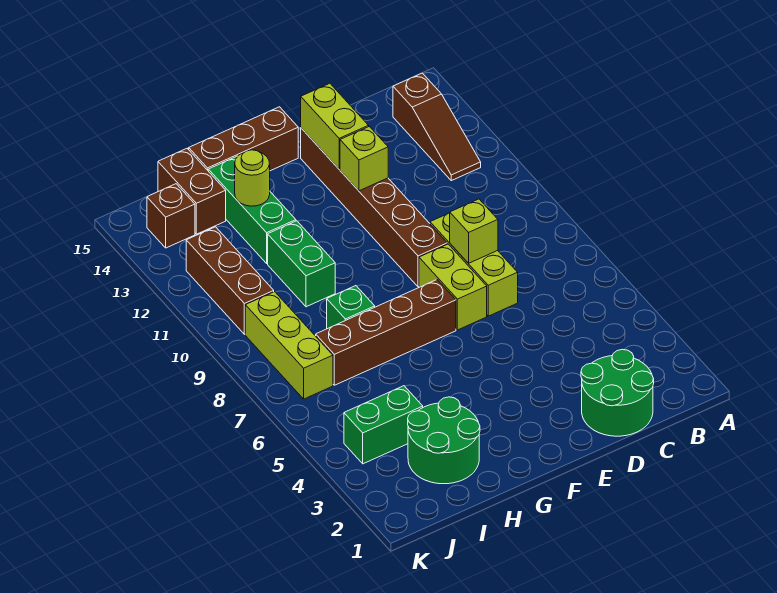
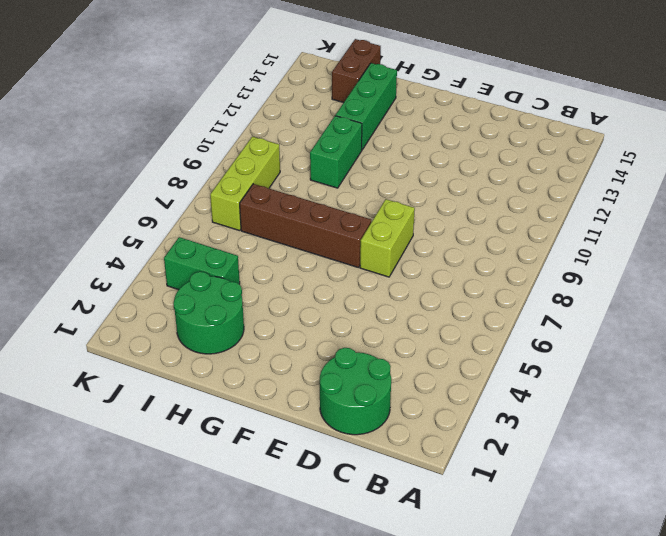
none -> brown 1x3 slope [393,73,481,181]
none -> lime 1x3 brick [430,213,518,316]
none -> brown 1x6 brick [301,128,447,287]

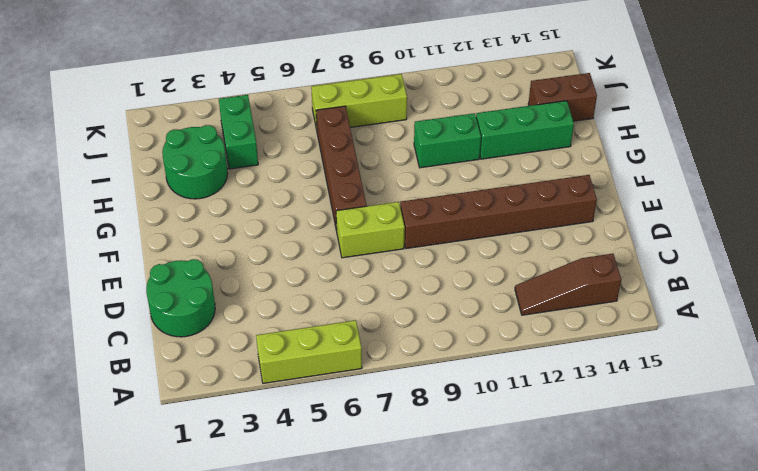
lime 1x3 brick [256,320,362,383] -> lime 1x3 brick moved to [430,213,518,316]
none -> brown 1x3 brick [189,107,298,171]
none -> green 1x1 brick [327,286,375,329]
none -> brown 1x3 brick [186,227,274,334]

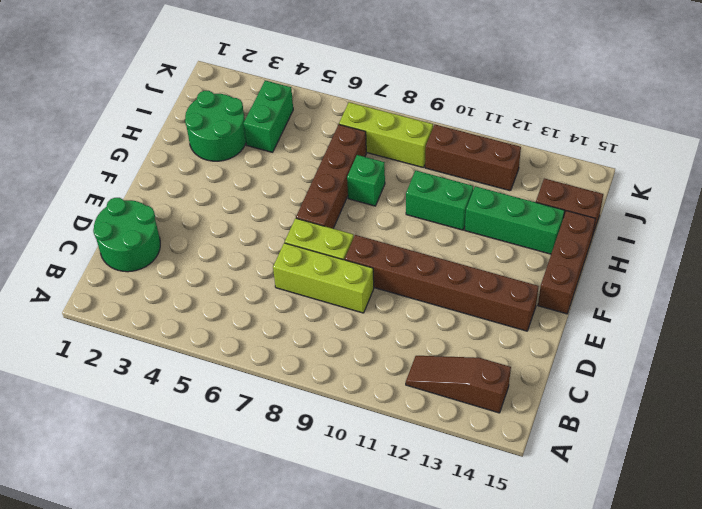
none -> brown 1x1 brick [147,184,195,248]
none -> lime 1x1 brick [450,199,498,263]
none -> lime 1x1 brick [340,127,388,191]

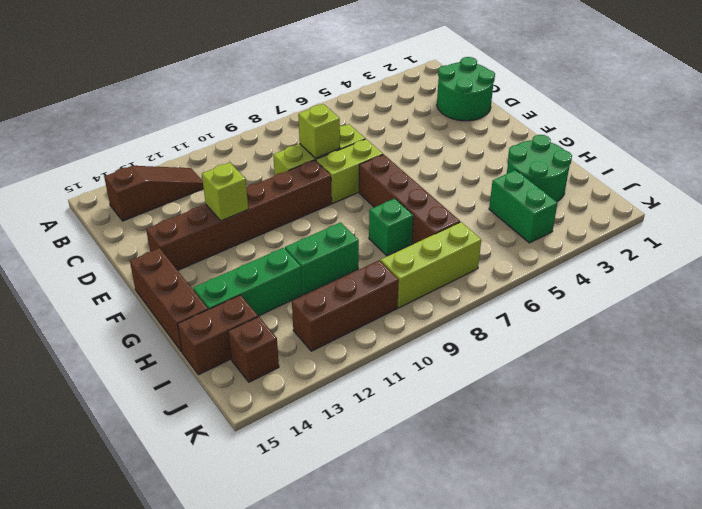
none -> lime 1x2 brick [301,83,369,169]
none -> lime 1x1 round brick [235,150,270,206]

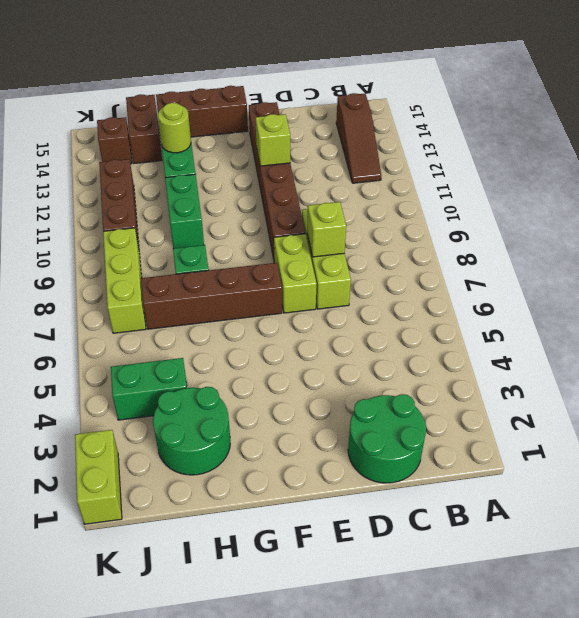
lime 1x2 brick [75,430,122,524] -> lime 1x2 brick moved to [301,83,369,169]

